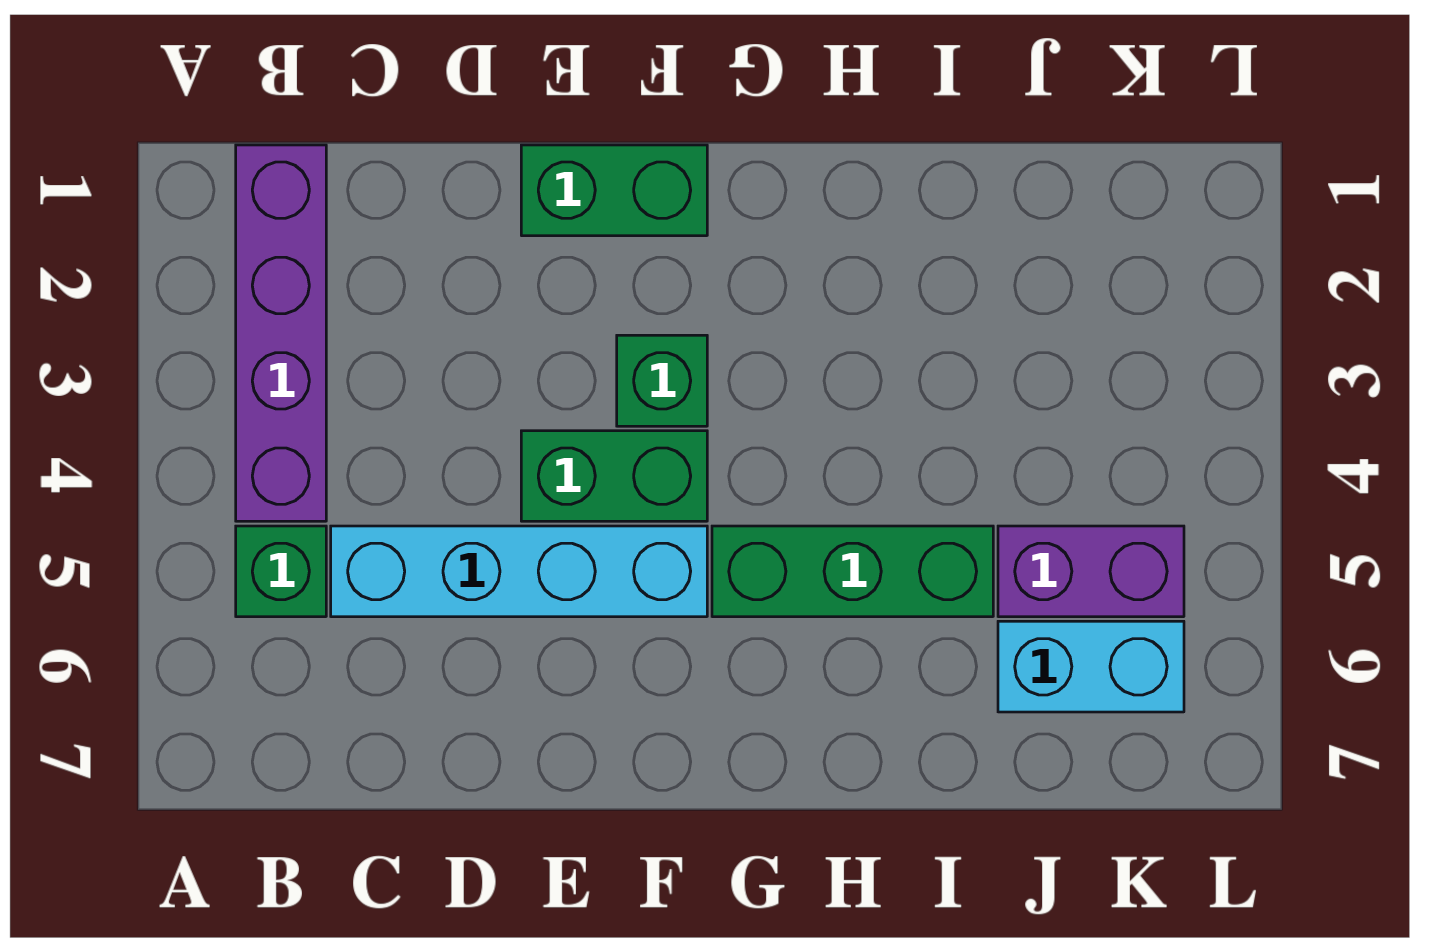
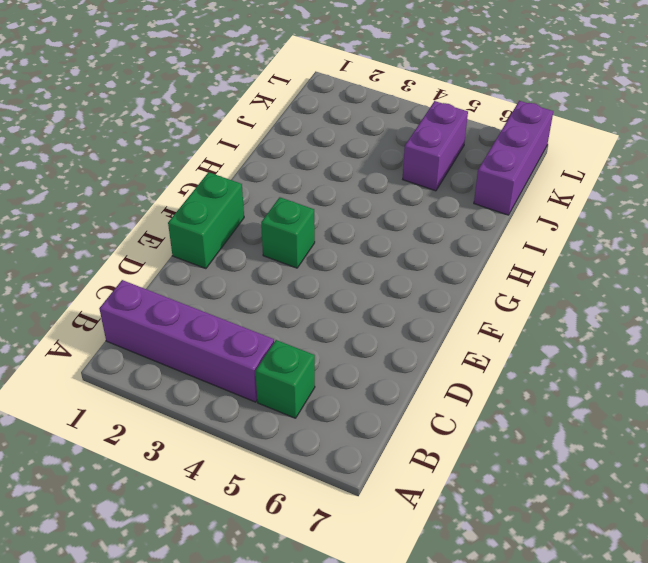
purple 1x3 brick [474,101,553,215] -> none
none -> cyan 1x4 brick [331,526,707,617]
none -> green 1x2 brick [521,431,707,521]

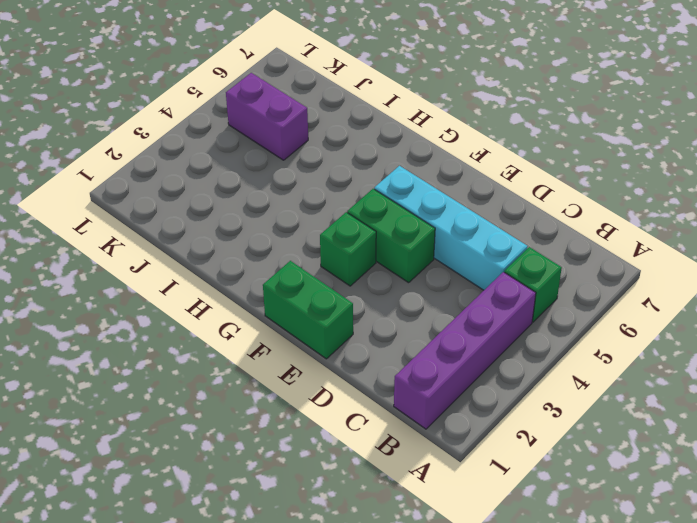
none -> green 1x3 brick [712,526,993,617]
none -> cyan 1x2 brick [998,621,1184,712]

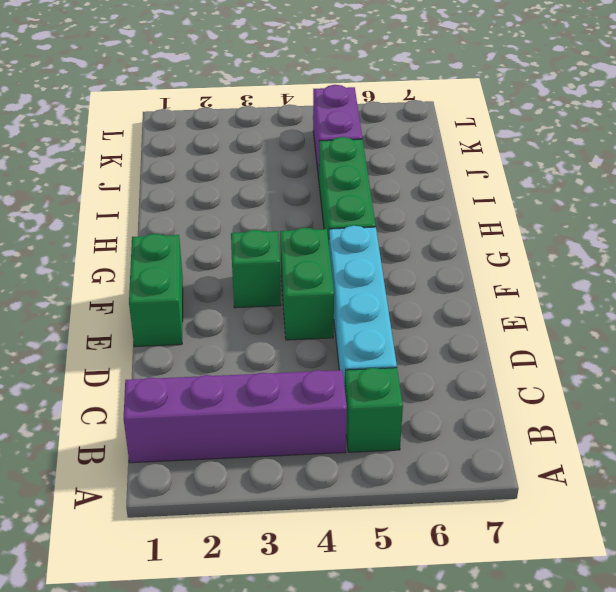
none -> cyan 1x2 brick [998,621,1184,712]

